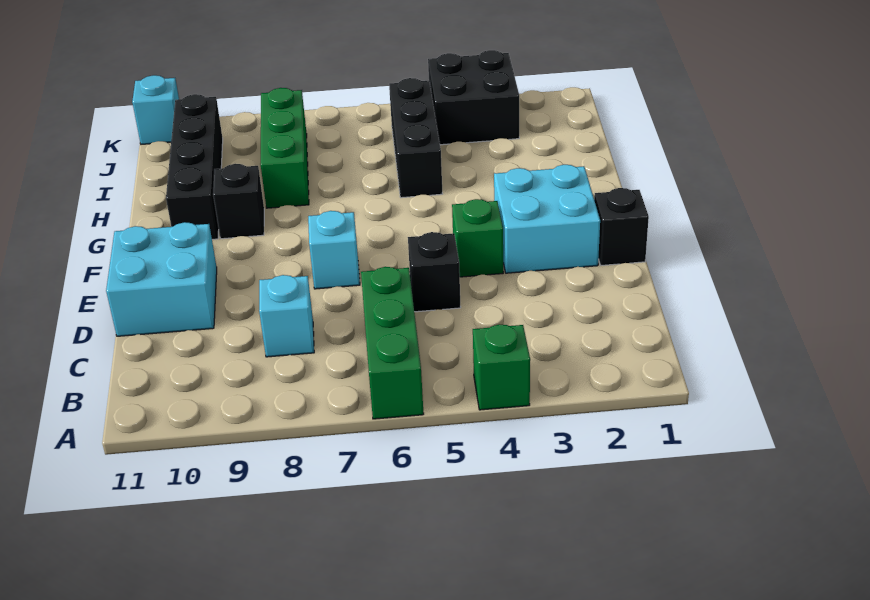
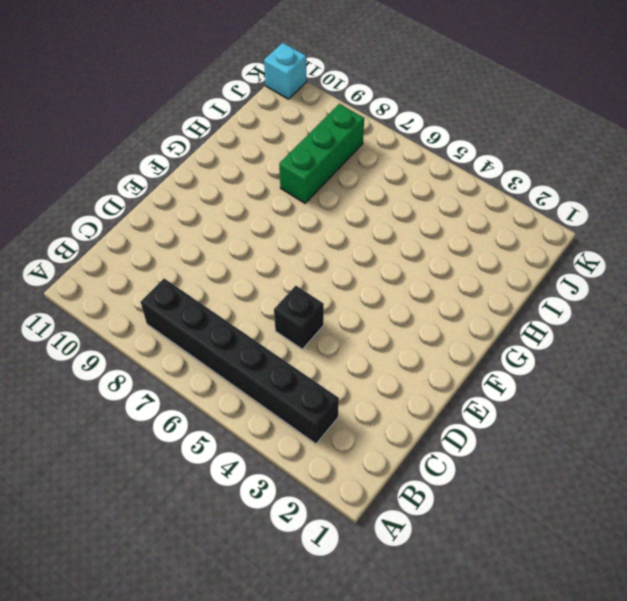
black 1x6 brick [140,278,339,444] -> green 1x3 brick [361,267,424,419]
none -> green 1x1 brick [473,324,530,410]
none -> cyan 1x1 brick [259,275,314,357]
none -> cyan 2x2 brick [106,222,217,336]

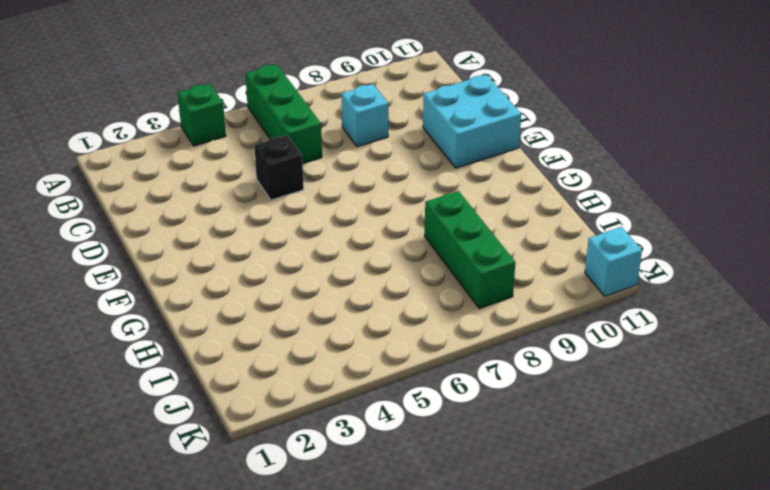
none -> black 1x1 brick [594,188,649,265]
none -> cyan 2x2 brick [494,165,600,273]
none -> green 1x1 brick [452,199,503,277]

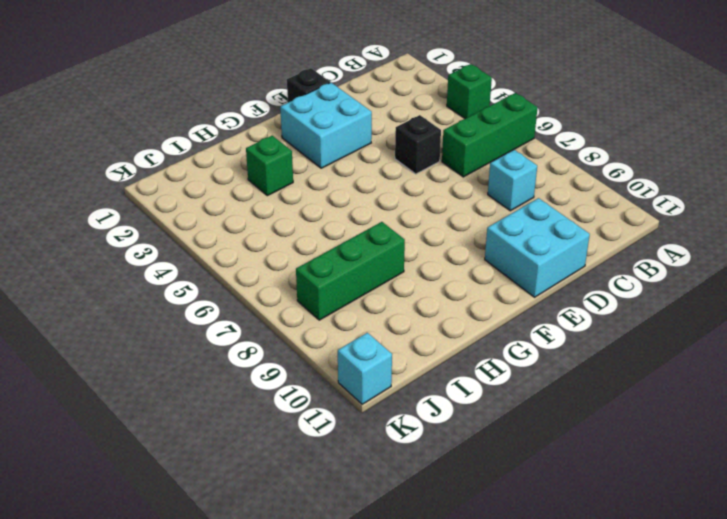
green 1x1 brick [246,136,293,196] -> green 1x1 brick moved to [452,199,503,277]
none -> cyan 1x1 brick [308,211,360,289]
none -> black 1x1 brick [213,164,264,239]
none -> black 1x4 brick [166,94,223,239]

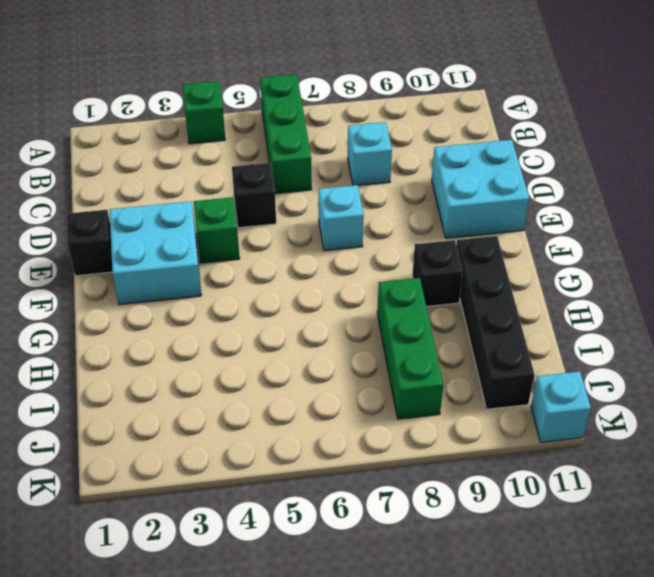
none -> black 1x3 brick [389,78,443,198]
none -> black 2x2 brick [428,50,519,145]

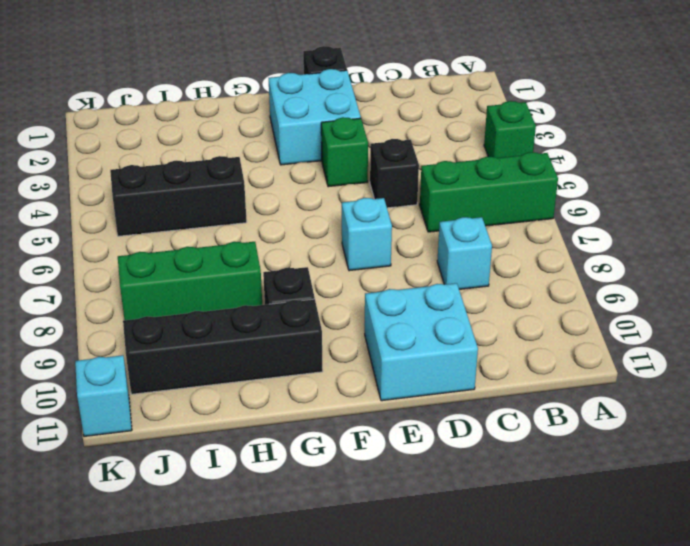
none -> black 2x2 brick [428,50,519,145]

